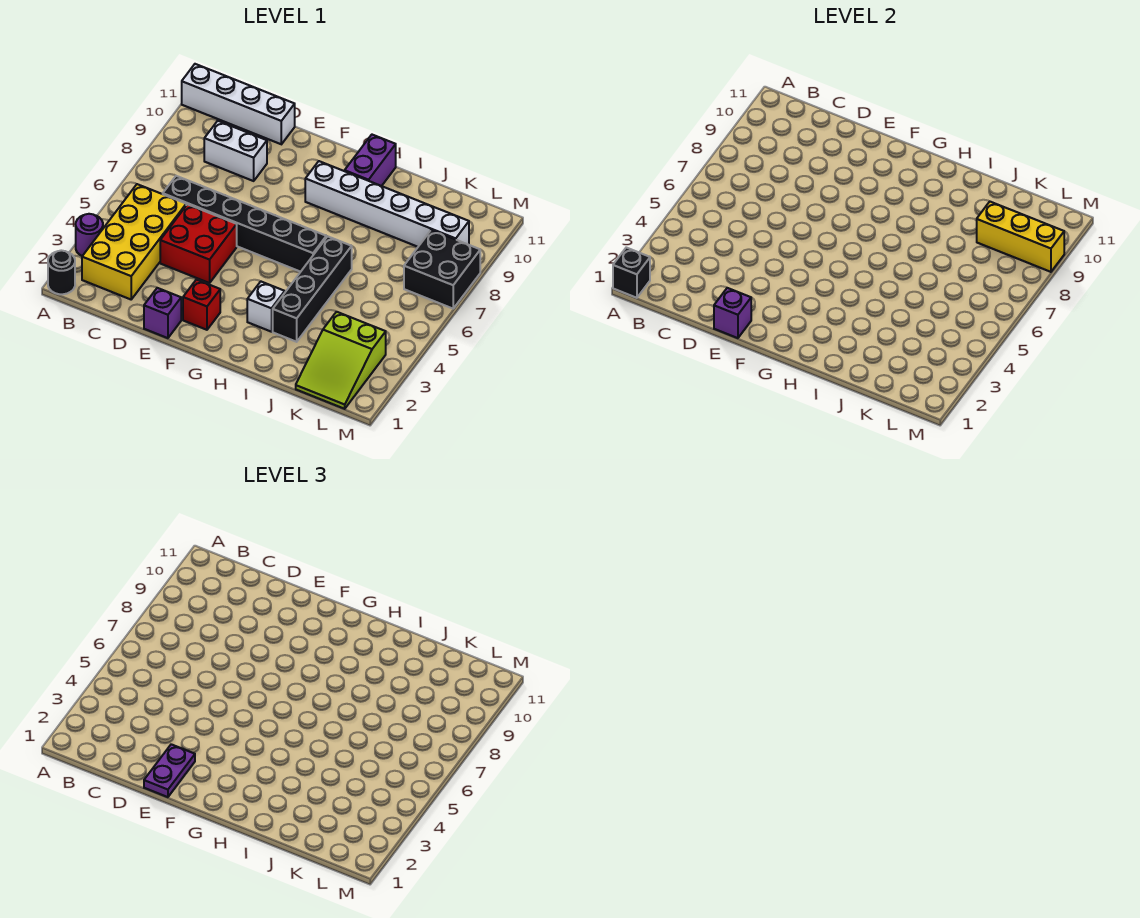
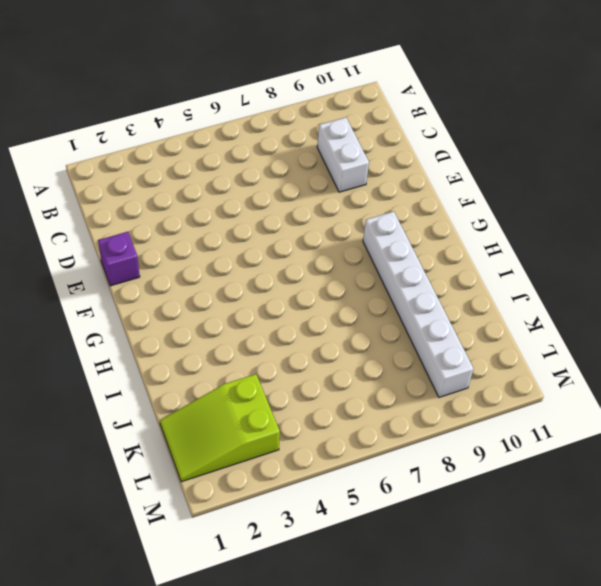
none -> black 1x1 round brick [48,250,75,294]
none -> purple 1x1 round brick [76,214,103,256]
none -> white 1x4 brick [182,64,295,144]

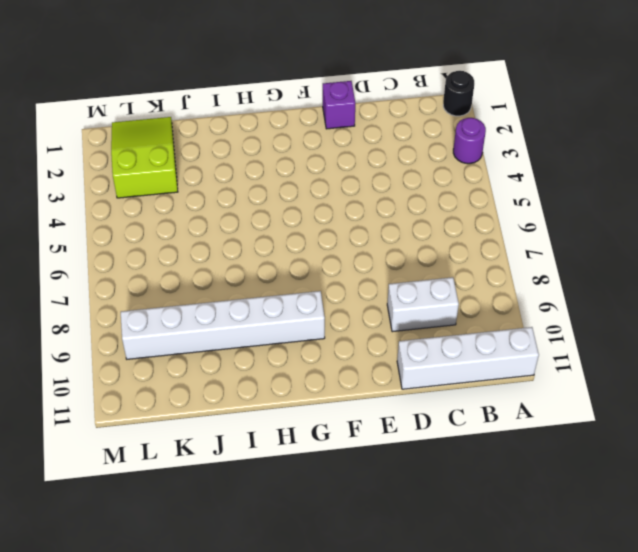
none -> yellow 2x4 brick [82,184,186,299]
none -> black 1x6 brick [163,176,326,272]
none -> red 2x2 brick [160,204,237,283]

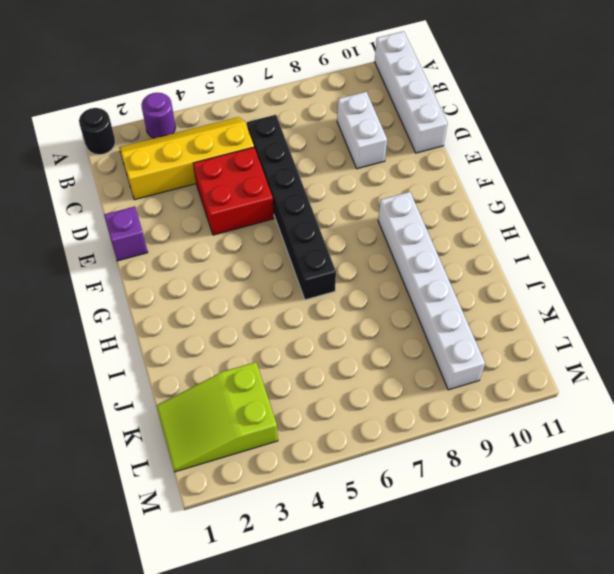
yellow 2x4 slope [119,117,254,200] -> yellow 2x4 brick [82,184,186,299]
none -> red 1x1 brick [183,280,220,330]
none -> white 1x1 brick [247,282,285,332]
none -> purple 1x2 brick [345,135,396,186]

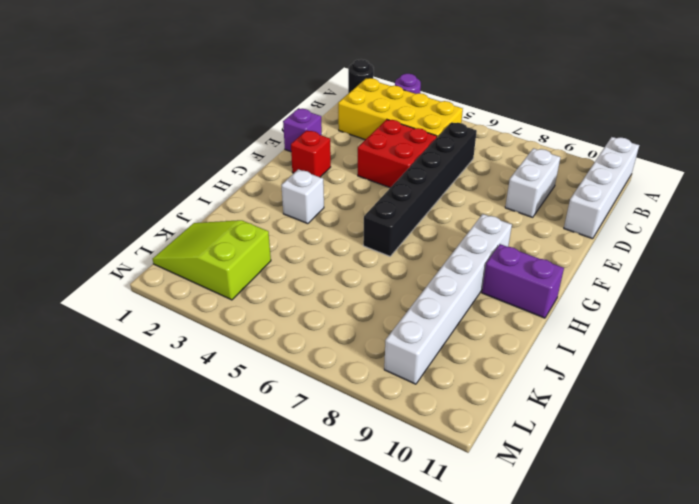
none -> black 1x4 brick [273,236,352,342]
none -> black 2x2 brick [404,230,480,309]
none -> black 1x1 brick [613,248,650,298]

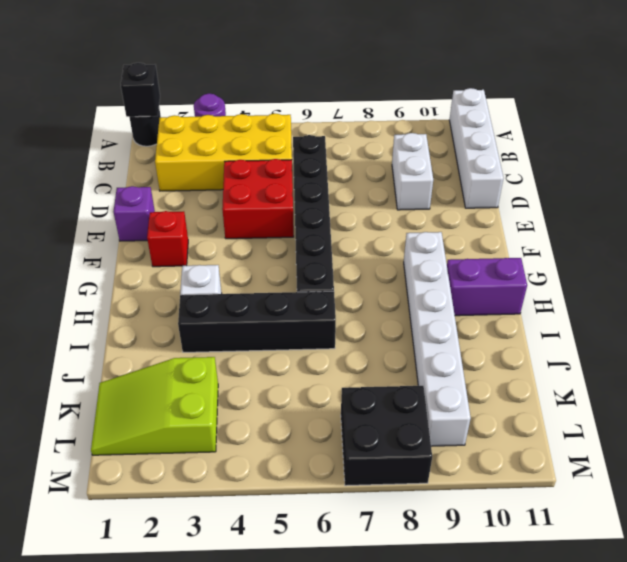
none -> purple 1x1 brick [714,288,751,338]
none -> yellow 1x3 brick [977,202,1064,272]
none -> purple 1x2 plate [144,744,195,797]

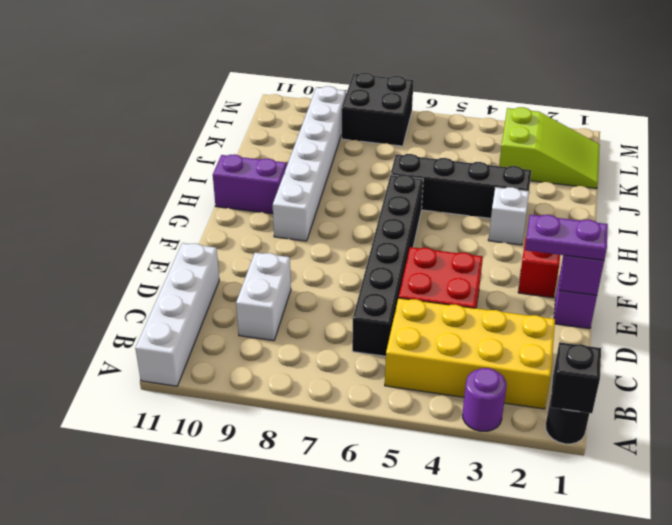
none -> yellow 1x3 brick [977,202,1064,272]

